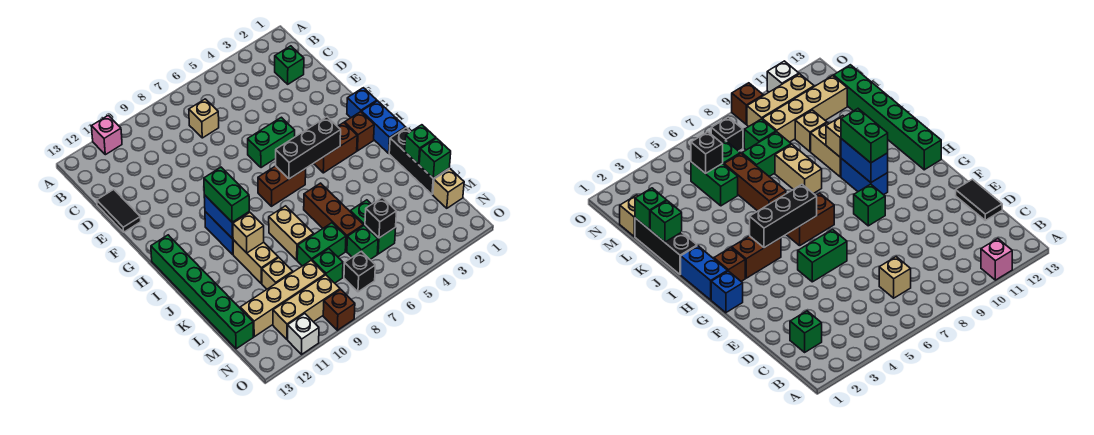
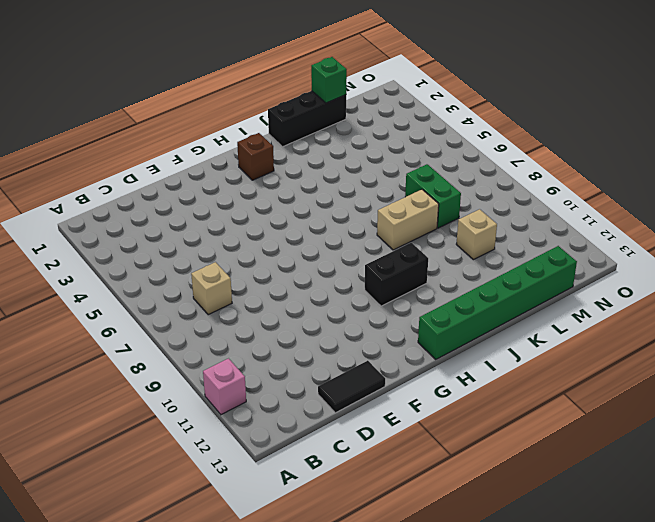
black 1x2 brick [365,243,428,306] -> blue 1x2 brick [205,212,233,255]
none -> green 1x1 brick [275,46,304,84]
none -> green 1x2 brick [248,117,295,168]
none -> blue 1x1 brick [347,88,377,118]
none -> green 1x1 brick [854,184,885,226]

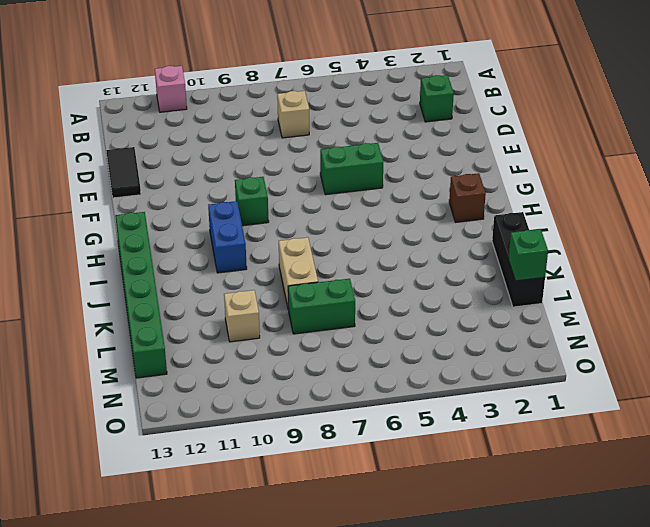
none -> blue 1x1 brick [347,88,377,118]
none -> blue 1x2 brick [362,101,406,153]
none -> brown 1x2 brick [313,123,357,173]
none -> brown 1x2 brick [258,166,306,206]

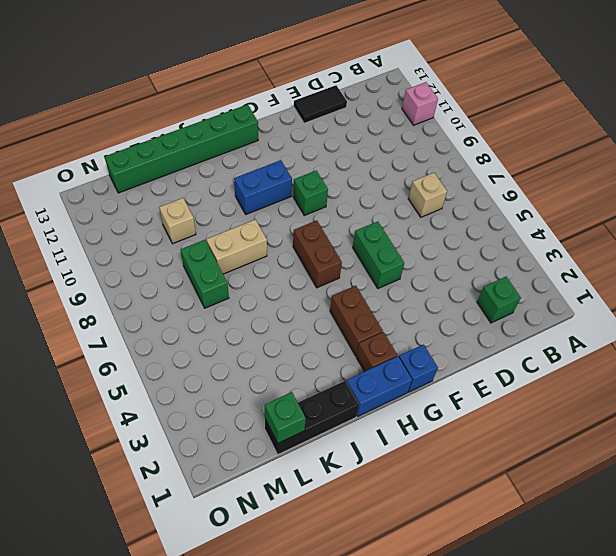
none -> brown 1x3 brick [304,183,363,251]
none -> tan 1x2 brick [233,240,278,283]
none -> green 1x2 brick [350,200,396,254]
none -> tan 1x1 brick [433,169,464,208]

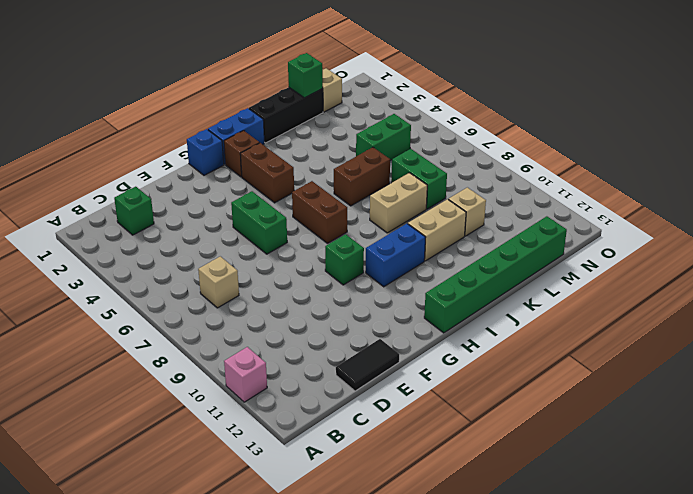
brown 1x2 brick [334,147,390,206] -> brown 1x3 brick [304,183,363,251]
none -> green 1x1 brick [347,226,378,259]
none -> green 1x1 brick [312,249,343,283]
none -> tan 1x4 brick [240,260,325,337]
none -> black 1x1 brick [344,251,375,292]

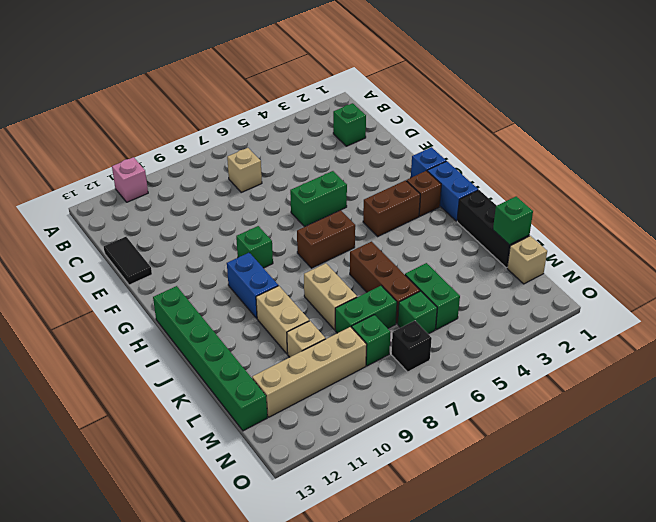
none -> tan 1x3 brick [273,275,340,339]
none -> brown 1x1 brick [323,290,355,330]
none -> white 1x1 brick [288,314,319,354]
none -> black 1x3 brick [276,117,341,179]

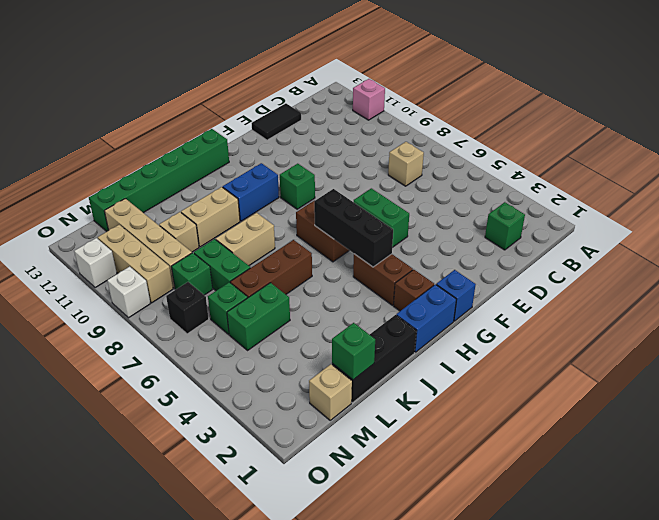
white 1x1 brick [107,266,150,318] -> brown 1x1 brick [323,290,355,330]
none -> blue 1x2 brick [204,195,249,239]
none -> tan 1x1 brick [233,212,264,253]
none -> green 1x1 brick [405,125,436,165]
none -> black 1x1 brick [365,198,397,238]

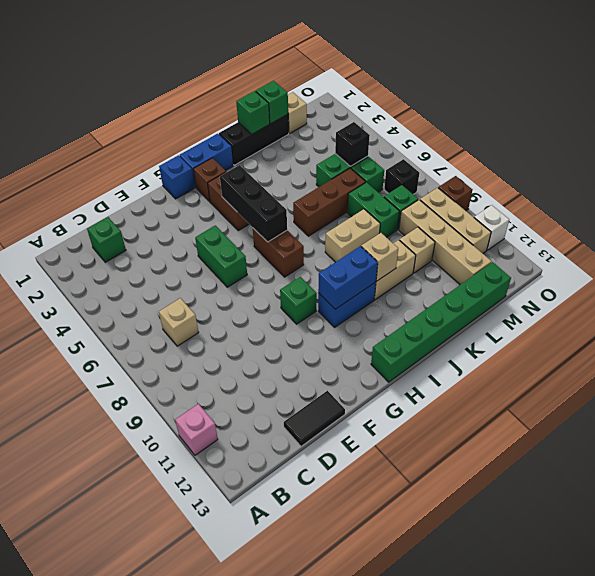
none -> green 1x2 brick [204,167,249,222]

